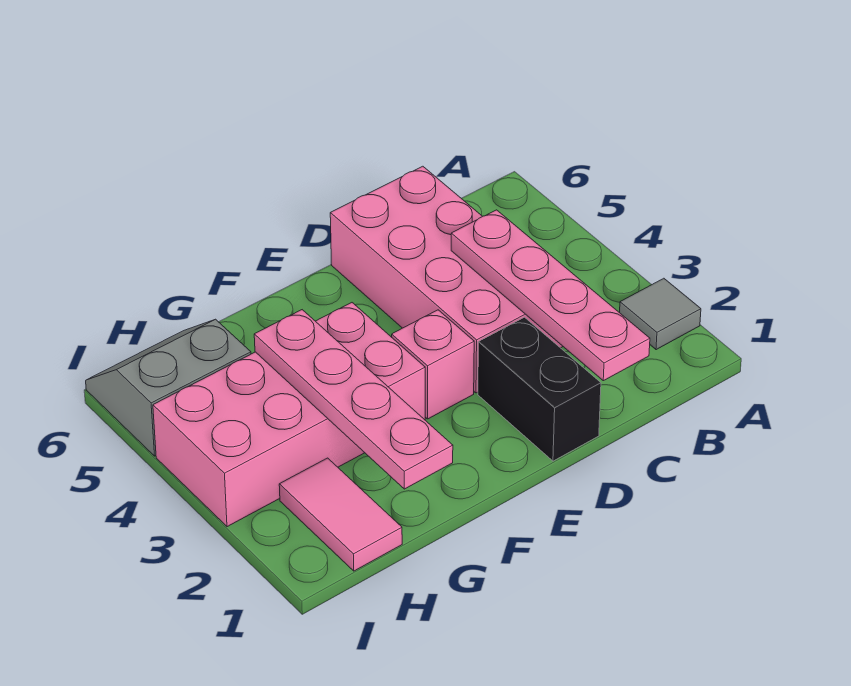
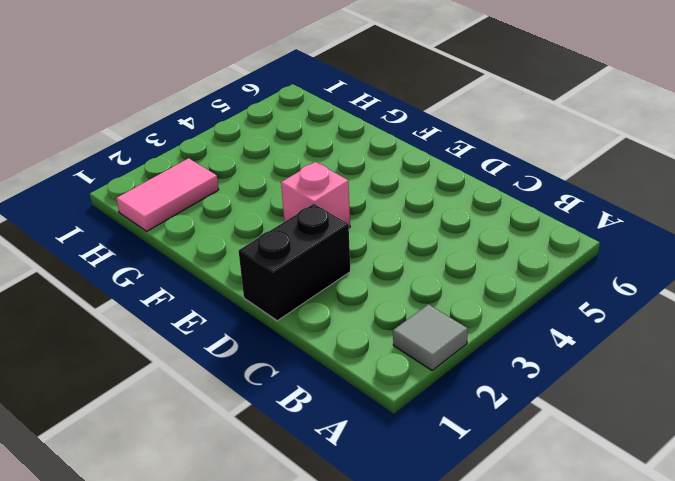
none -> pink 2x4 brick [330,166,563,393]
none -> pink 2x4 brick [153,303,425,527]

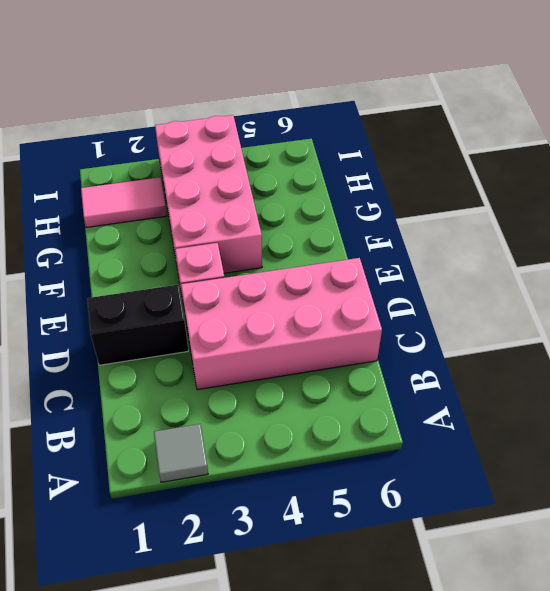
none -> grey 2x2 slope [86,319,251,456]
none -> pink 1x4 plate [451,210,650,381]

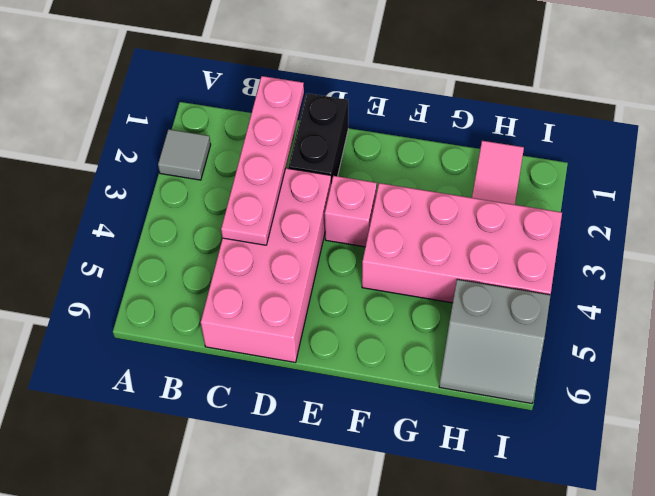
none -> pink 1x4 plate [254,310,453,489]

